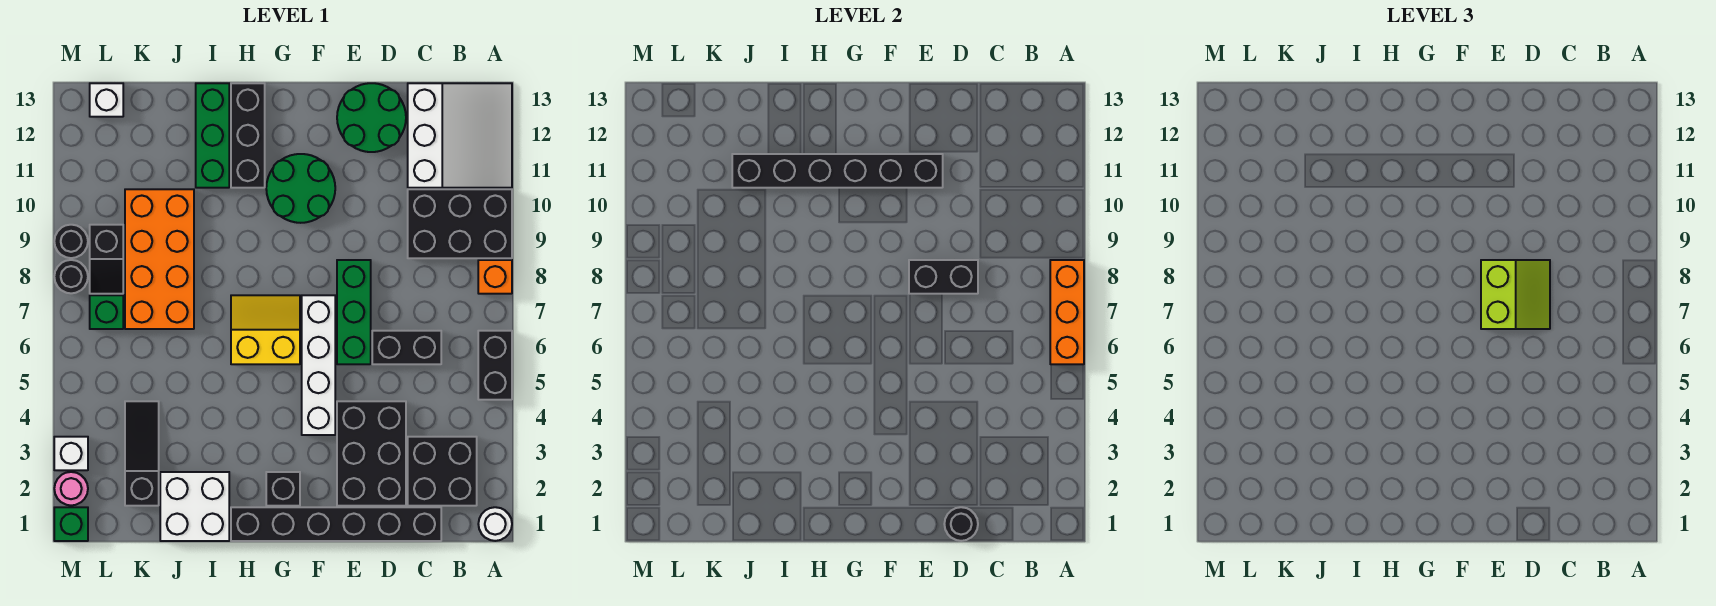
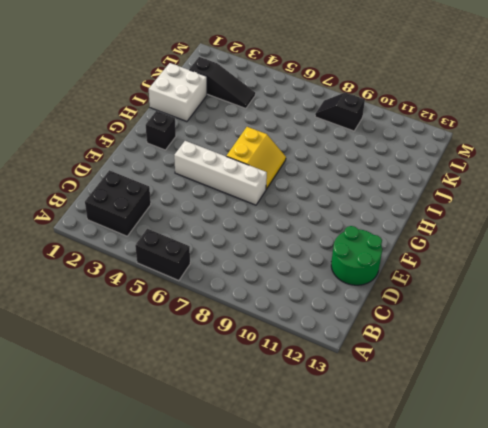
none -> white 1x1 round brick [478,507,512,541]
none -> orange 1x1 brick [478,260,512,294]
none -> black 2x3 brick [408,189,512,258]
none -> white 3x3 slope [408,83,512,188]

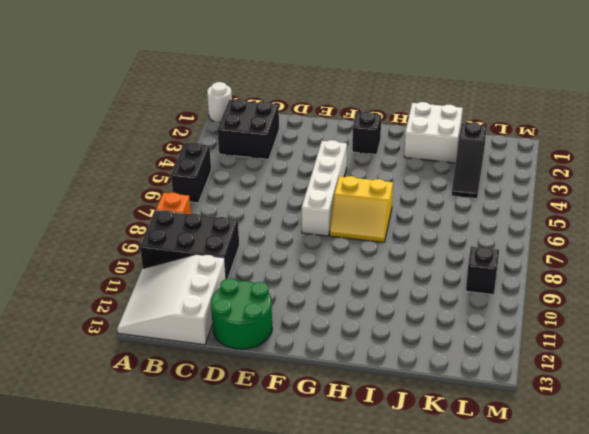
none -> black 1x6 brick [231,507,441,541]
none -> black 1x2 brick [372,331,441,364]
none -> black 2x3 brick [337,401,406,506]
none -> green 1x3 brick [337,260,371,364]

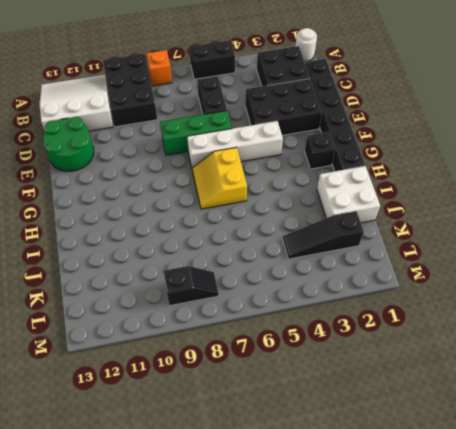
none -> green 2x2 round brick [266,154,335,223]
none -> black 1x3 brick [231,83,265,188]
none -> green 1x3 brick [196,83,229,188]
none -> orange 2x4 brick [125,189,194,329]

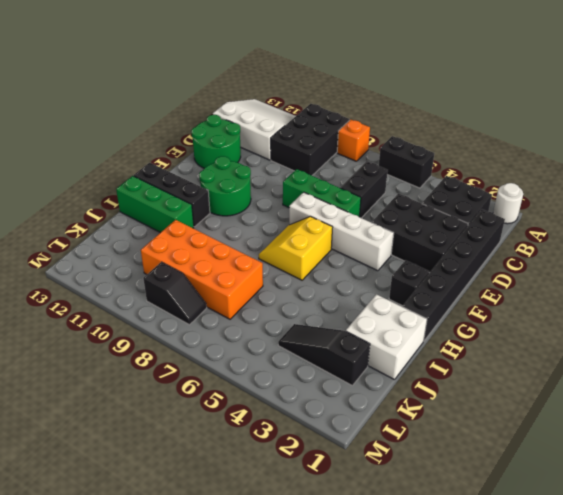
none -> green 1x1 brick [90,295,123,329]
none -> white 1x1 brick [90,83,123,117]
none -> green 1x1 brick [54,507,88,541]
none -> pink 1x1 round brick [54,472,88,505]

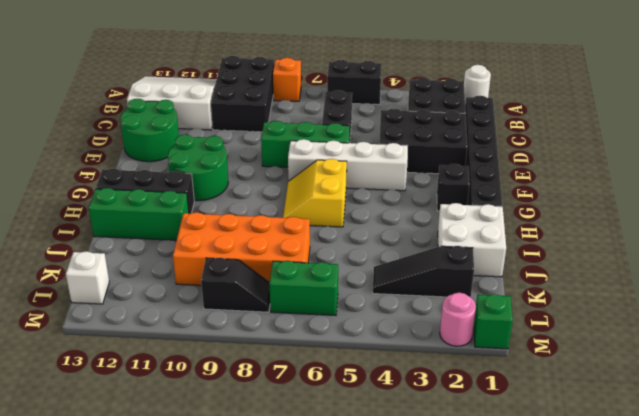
green 1x2 brick [269,261,338,315] -> green 1x1 brick [90,295,123,329]
none -> white 1x1 brick [54,437,88,470]
none -> black 1x1 round brick [54,260,88,293]
none -> black 1x1 round brick [54,225,88,258]
none -> orange 1x3 brick [1050,260,1084,364]

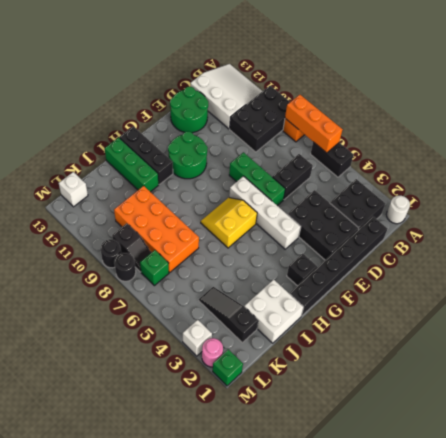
none -> black 1x1 round brick [944,507,978,541]
none -> black 1x2 brick [909,260,978,294]
none -> black 1x6 brick [732,154,943,188]
none -> lime 2x2 slope [1481,260,1550,329]

